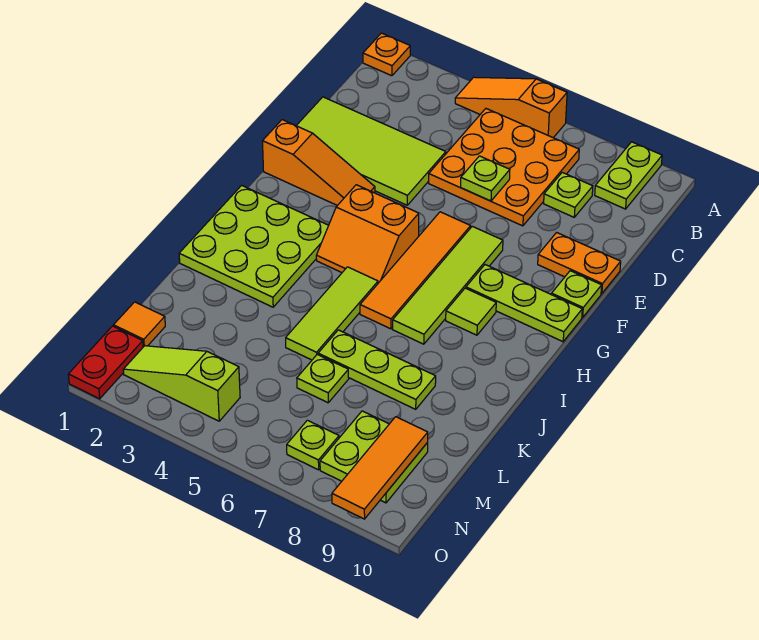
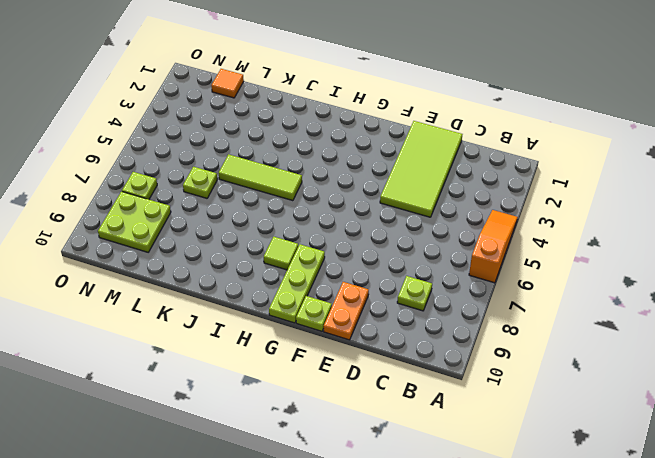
none -> orange 1x1 plate [363,33,410,76]
none -> lime 1x2 plate [595,142,662,209]
none -> orange 3x3 plate [429,109,579,226]

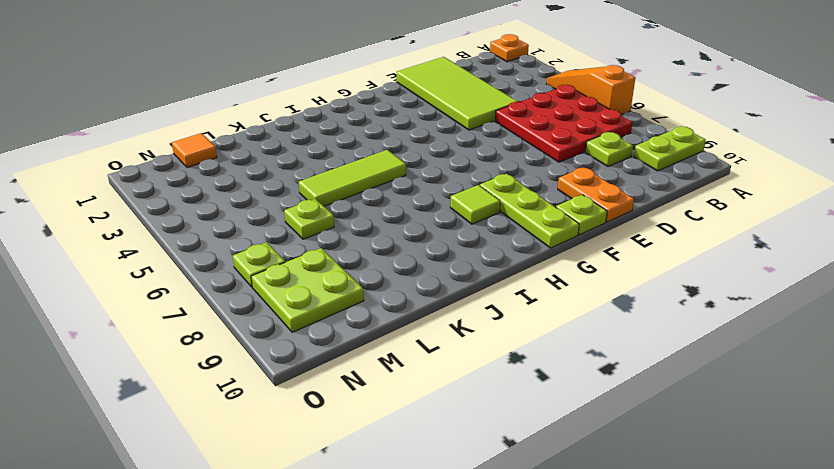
red 3x3 plate [495,85,633,162] -> orange 3x3 plate [429,109,579,226]
none -> orange 1x3 slope [263,120,375,206]
none -> orange 1x4 tile [360,212,471,329]
none -> lime 1x4 tile [393,226,503,344]

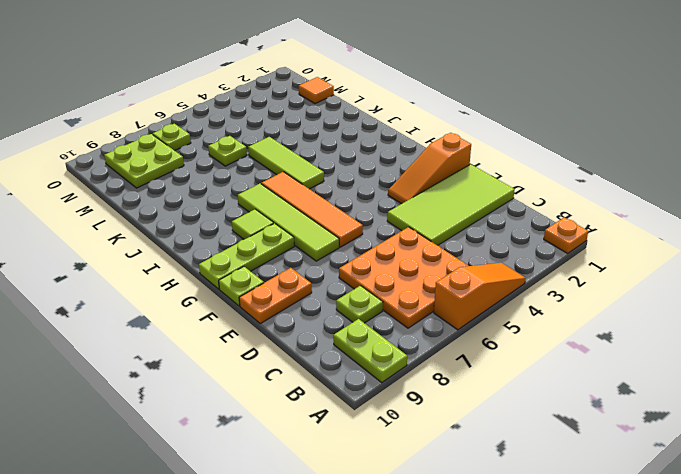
none -> orange 2x2 slope [316,185,419,283]
none -> lime 3x3 plate [179,185,329,307]
none -> lime 1x3 plate [318,330,436,409]

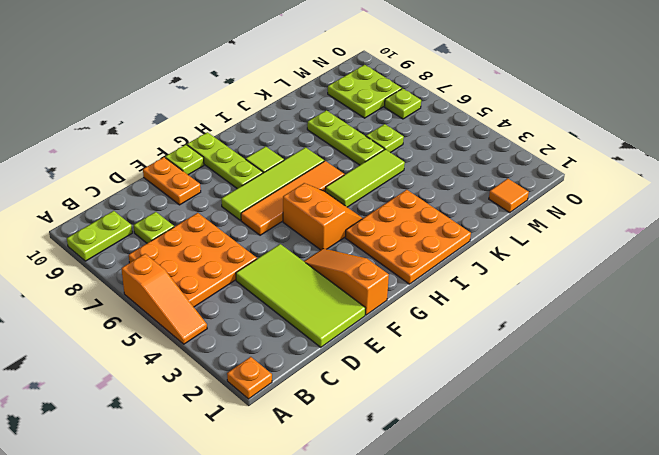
orange 3x3 plate [346,190,471,284] -> lime 3x3 plate [179,185,329,307]
none -> red 1x2 plate [68,326,143,399]
none -> lime 1x3 slope [123,346,240,421]
none -> lime 1x1 plate [461,156,510,201]

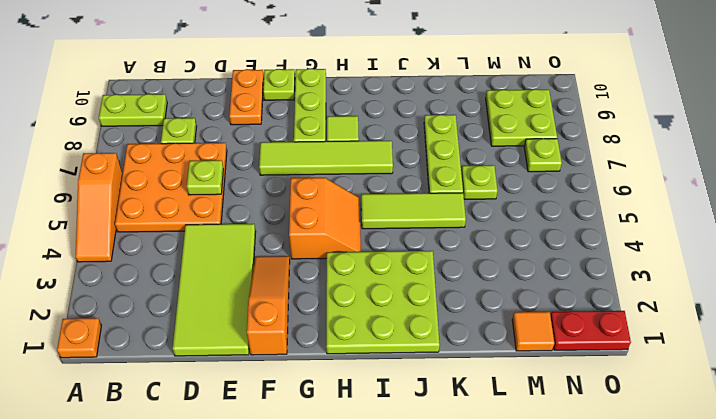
none -> orange 1x4 tile [360,212,471,329]
none -> lime 1x3 slope [123,346,240,421]
none -> orange 1x3 tile [332,417,428,519]

